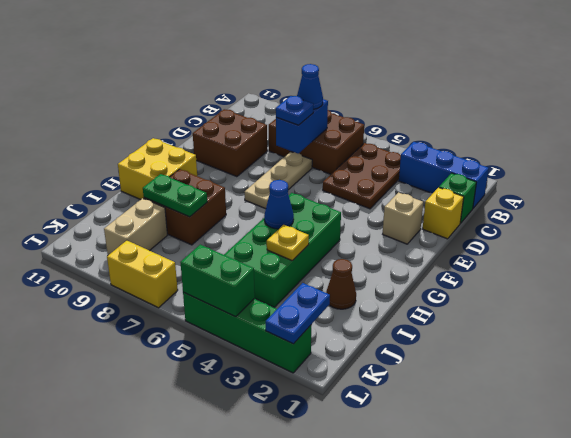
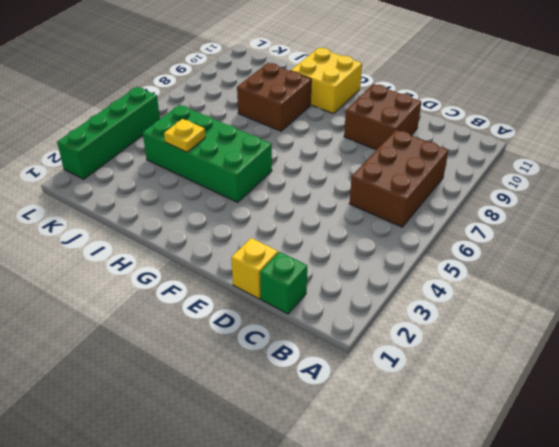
none -> blue 1x3 brick [399,142,489,208]
none -> brown 2x3 plate [323,143,401,209]
none -> tan 1x3 plate [245,152,312,209]

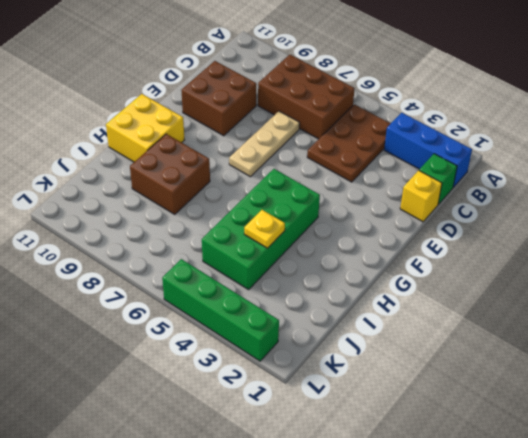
none -> tan 1x1 brick [383,192,423,244]
none -> brown 1x1 cone [326,259,356,309]
none -> tan 1x2 brick [104,198,168,255]

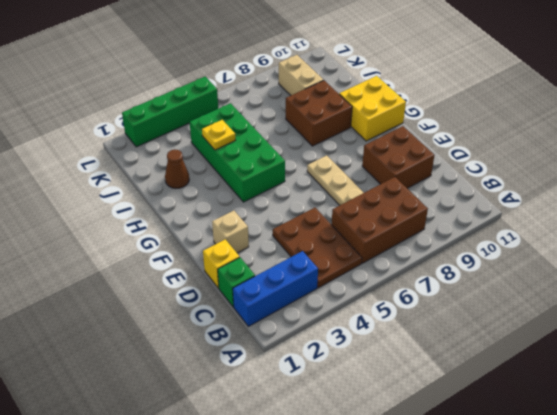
none -> yellow 1x2 brick [107,240,178,308]
none -> blue 1x2 brick [276,99,328,153]
none -> blue 1x1 cone [264,180,294,229]

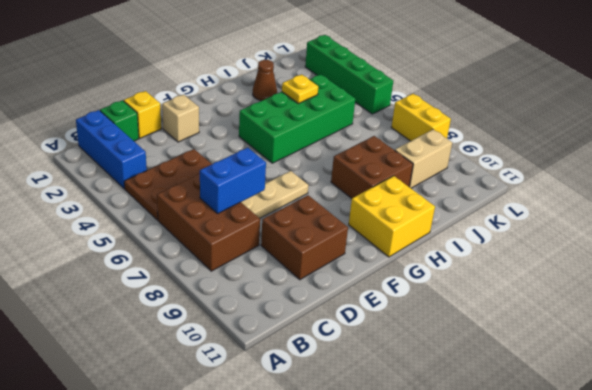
none -> blue 1x1 cone [264,180,294,229]
none -> green 1x2 plate [143,174,207,217]
none -> blue 1x2 plate [266,283,330,344]

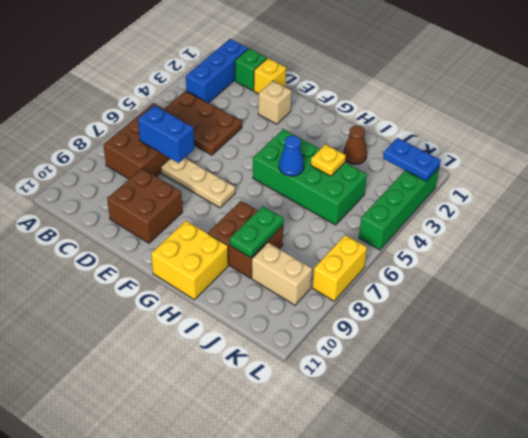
none -> green 1x2 brick [180,245,255,317]
none -> blue 1x1 cone [297,64,323,109]
none -> blue 1x1 plate [276,96,313,125]

